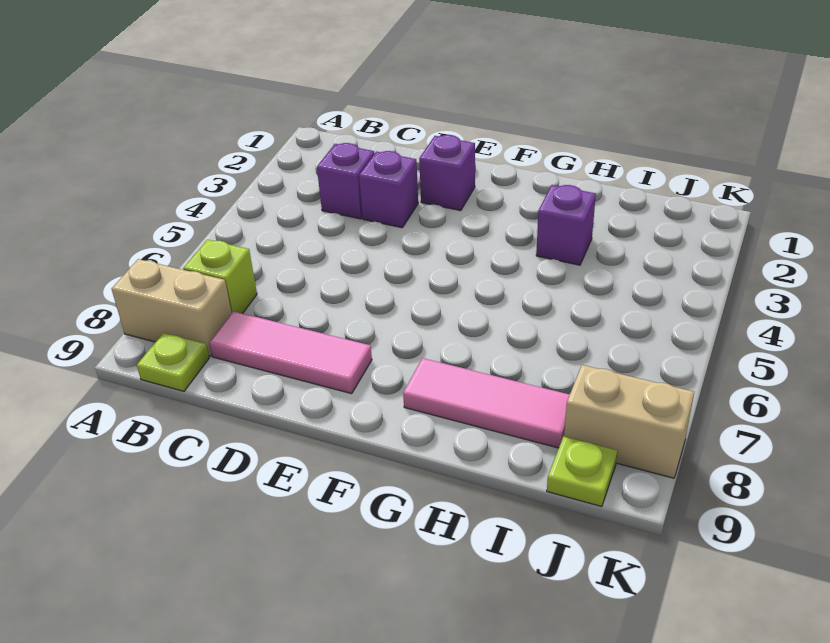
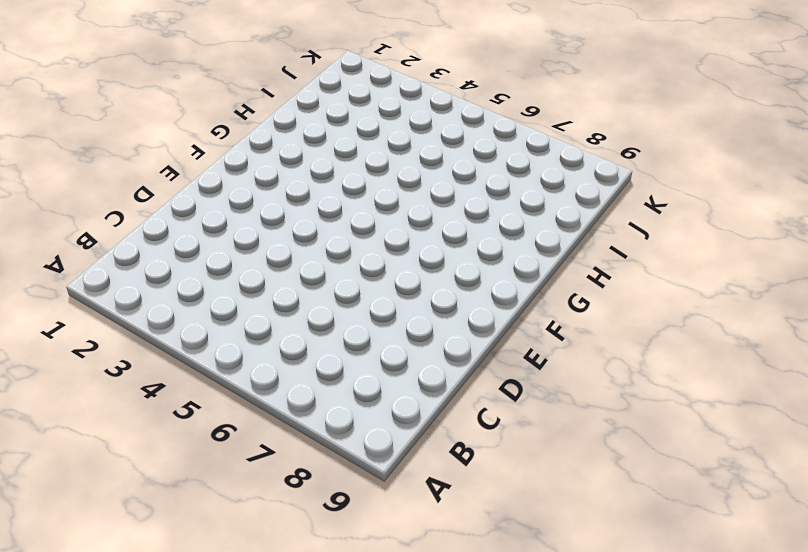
none -> tan 1x2 brick [112,259,232,356]
none -> lime 1x1 brick [183,240,257,314]

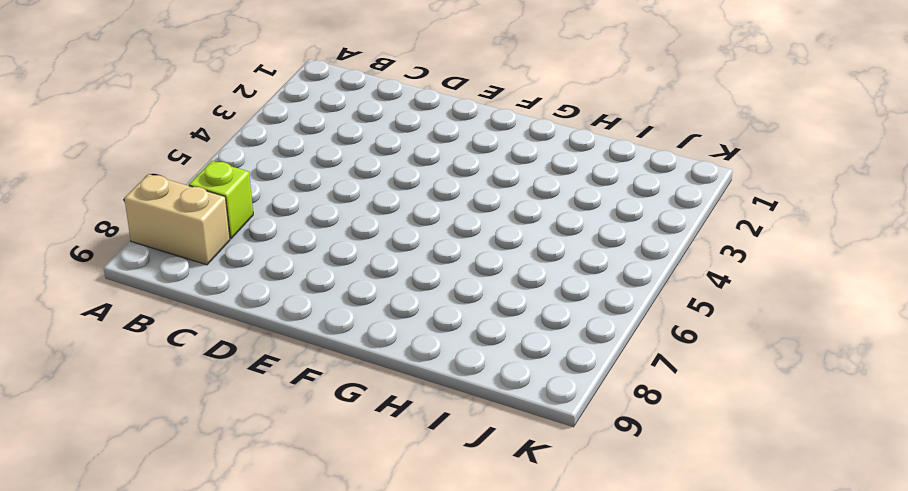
none -> lime 1x1 plate [137,333,209,391]
none -> purple 1x1 brick [317,143,374,219]

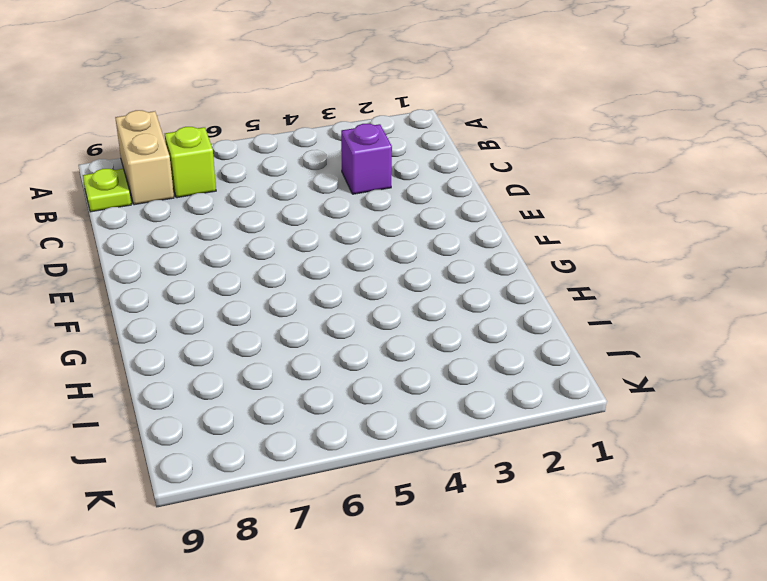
none -> pink 1x3 tile [210,311,372,394]
none -> purple 1x1 brick [359,151,418,228]

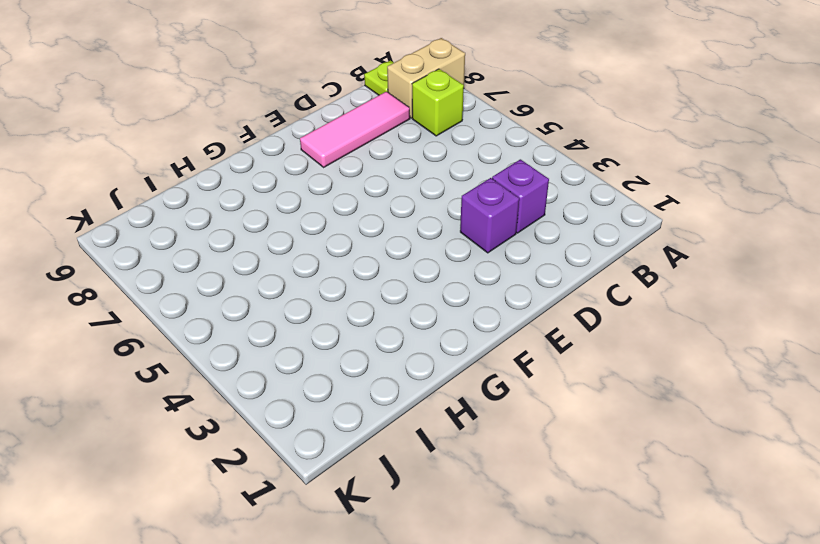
none -> purple 1x1 brick [419,135,475,211]
none -> pink 1x3 tile [403,358,570,448]

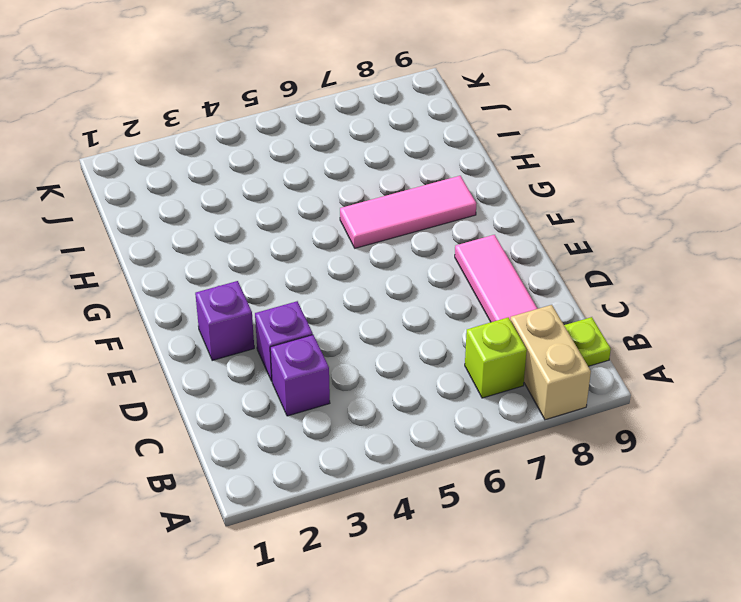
pink 1x3 tile [340,176,476,248] -> pink 1x3 tile turned to [403,358,570,448]
none -> purple 1x1 brick [536,185,596,265]
none -> tan 1x2 brick [564,365,694,478]

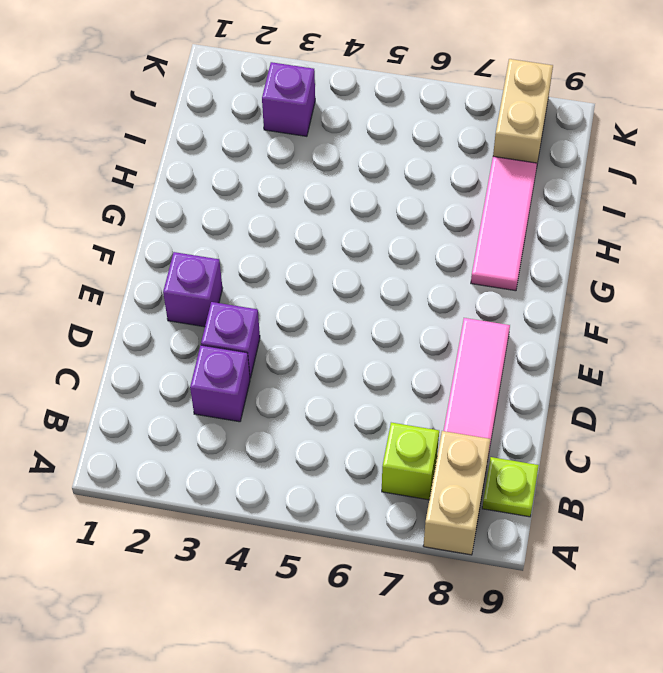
purple 1x1 brick [262,62,315,136] -> purple 1x1 brick moved to [536,185,596,265]
none -> lime 1x1 plate [547,437,618,507]

